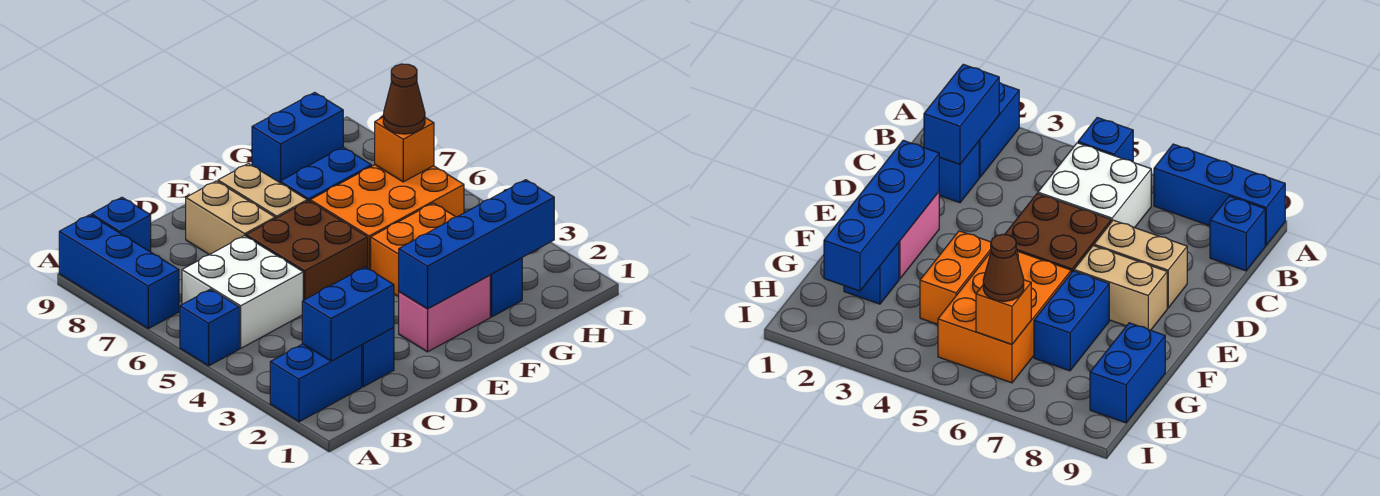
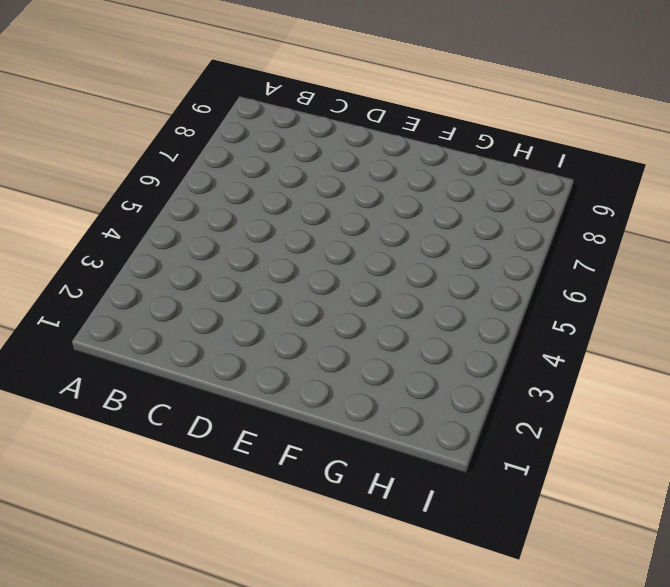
none -> blue 1x2 brick [270,344,362,422]
none -> blue 1x1 brick [180,289,239,366]
none -> blue 1x3 brick [59,215,179,329]

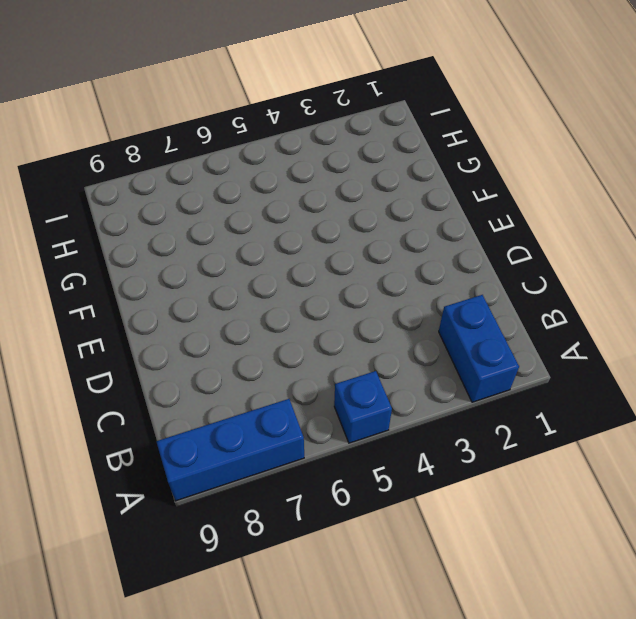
none -> white 2x2 brick [182,236,303,348]
none -> blue 1x1 brick [91,197,151,252]
none -> blue 1x1 brick [362,328,394,387]

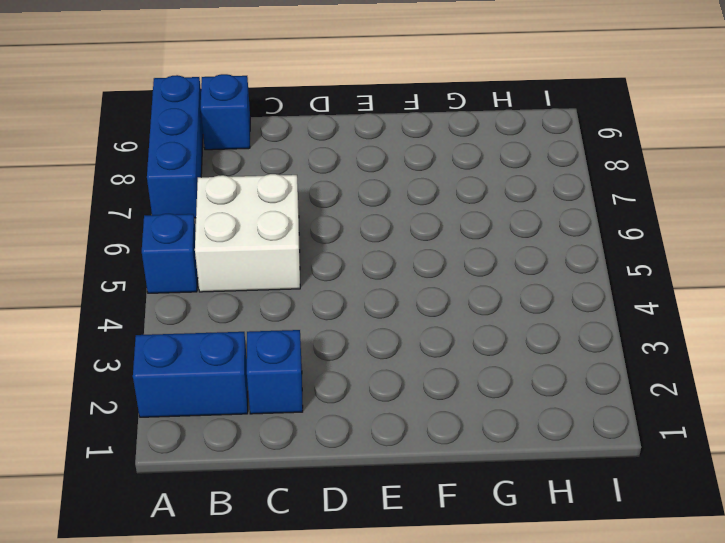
none -> brown 2x2 brick [246,201,368,300]
none -> tan 1x2 brick [186,181,275,255]
none -> pink 1x2 brick [399,275,490,352]

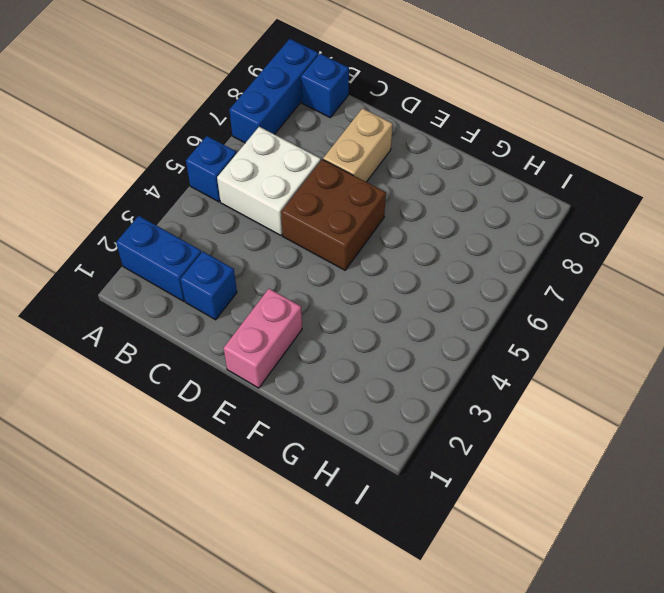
pink 1x2 brick [224,289,302,388] -> pink 1x2 brick turned to [399,275,490,352]
none -> tan 1x2 brick [218,164,307,219]
none -> orange 1x2 brick [371,203,455,297]
none -> orange 2x3 brick [310,165,464,270]

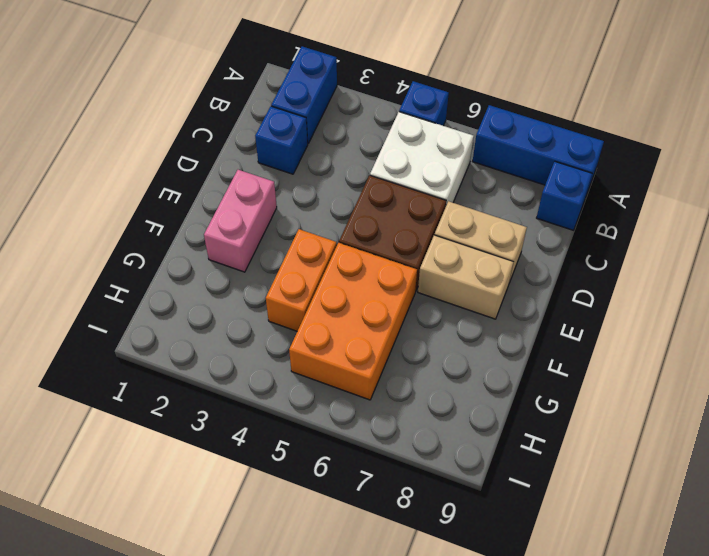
none -> blue 1x2 brick [280,147,372,201]
none -> blue 1x1 brick [490,258,522,317]
none -> blue 1x2 brick [252,92,343,183]

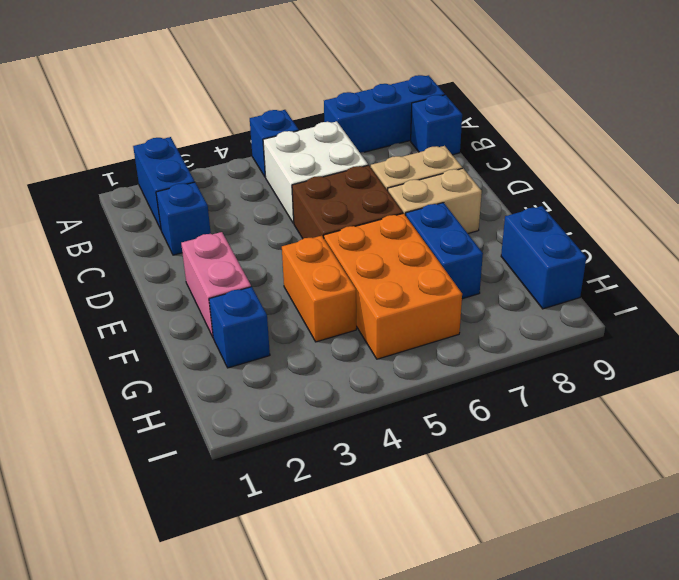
none -> blue 1x2 brick [302,267,394,361]
none -> blue 1x4 brick [399,180,554,309]
none -> orange 1x1 brick [375,117,434,182]

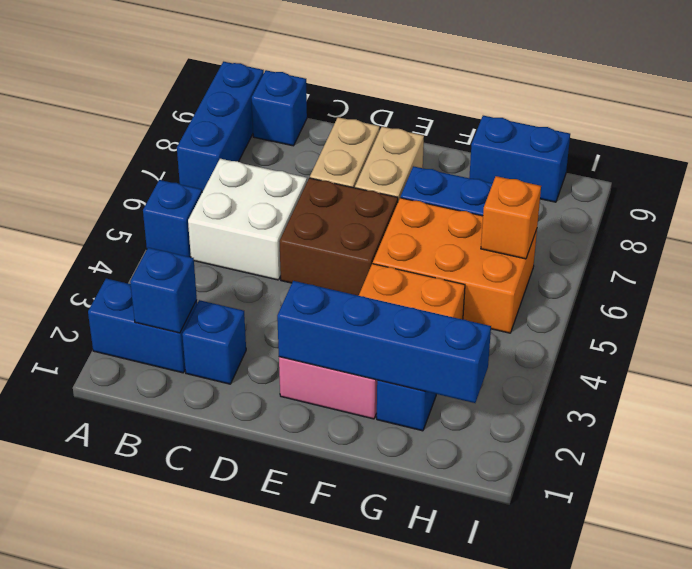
blue 1x1 brick [130,248,197,333] -> blue 1x2 brick [302,267,394,361]
none -> brown 1x1 cone [383,64,425,134]

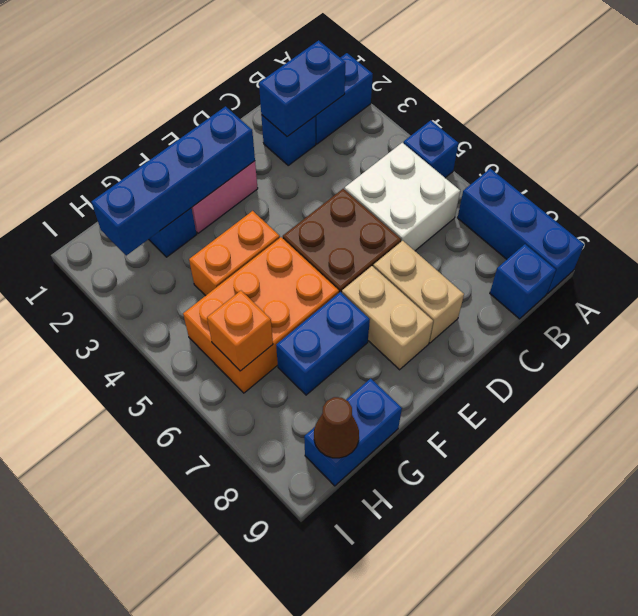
brown 1x1 cone [314,397,359,458] -> brown 1x1 cone moved to [383,64,425,134]

